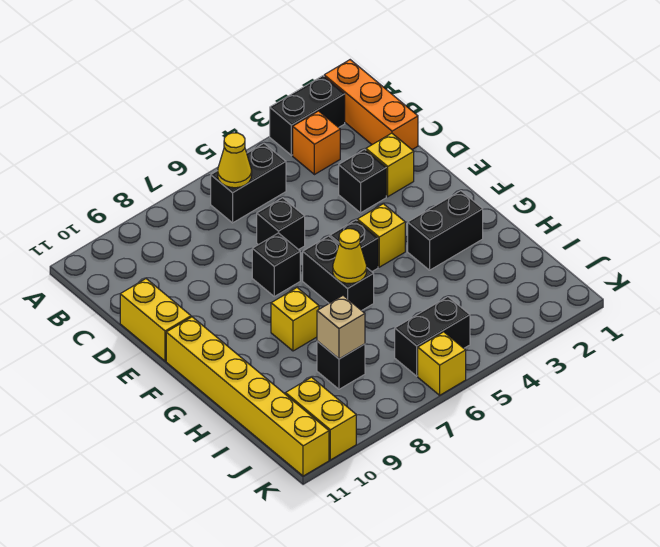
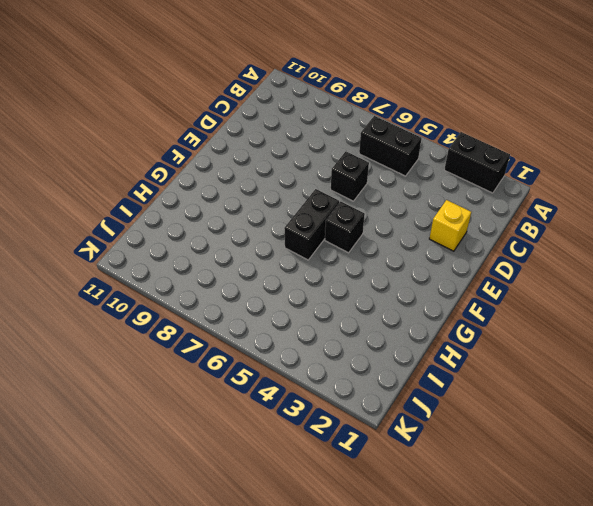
none -> orange 1x3 brick [324,60,418,150]
none -> orange 1x1 brick [293,111,340,175]
none -> black 1x1 brick [339,149,386,213]

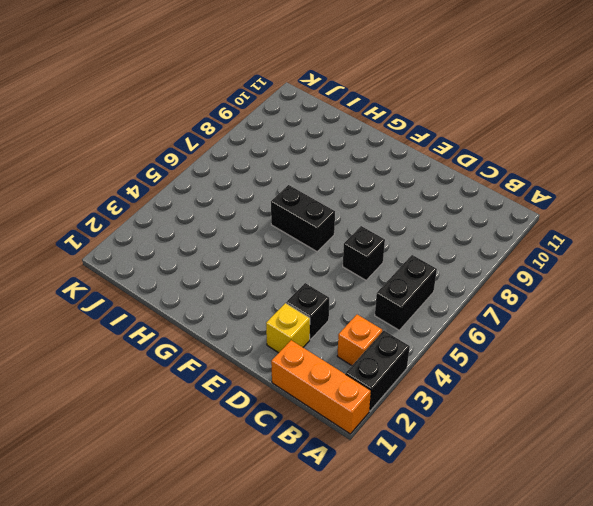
none -> yellow 1x2 brick [120,279,191,361]
none -> black 1x1 brick [252,233,300,296]
none -> yellow 1x1 brick [357,204,405,267]

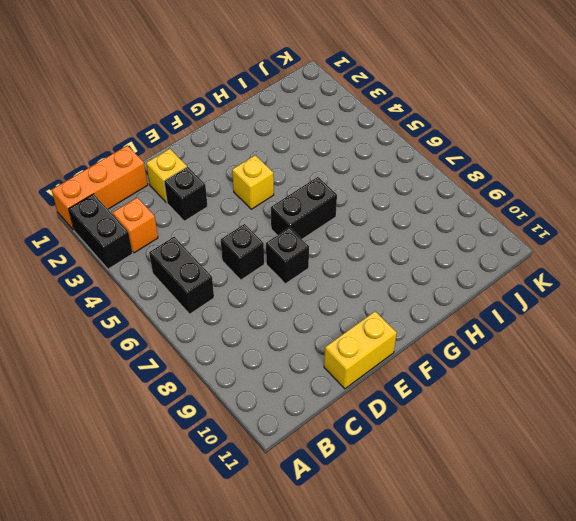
none -> black 1x1 brick [330,220,378,272]
none -> yellow 1x6 brick [166,317,329,476]
none -> black 1x2 brick [408,191,483,270]

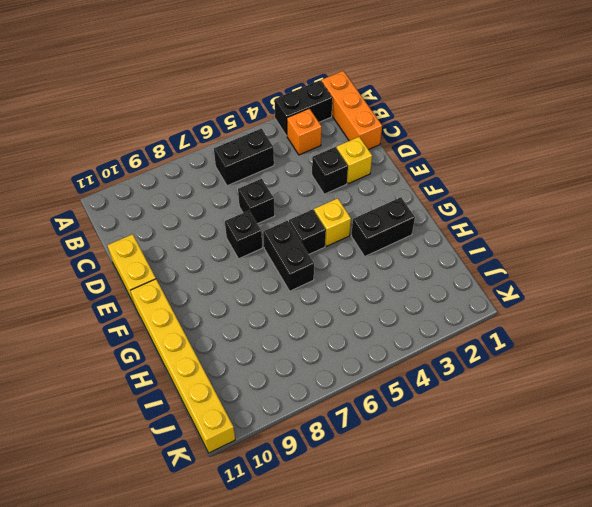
none -> yellow 1x1 brick [271,288,319,351]
none -> black 1x1 brick [317,341,365,389]
none -> black 1x2 brick [395,297,470,376]

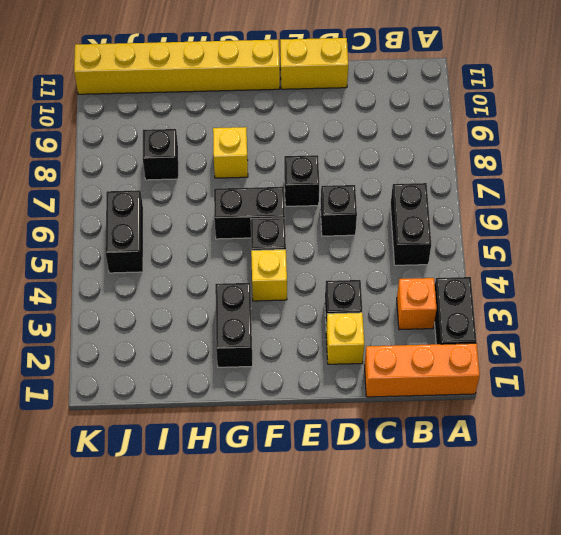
none -> yellow 1x2 brick [286,377,356,460]
none -> yellow 1x1 brick [418,332,466,395]
none -> yellow 1x1 cone [218,133,252,188]

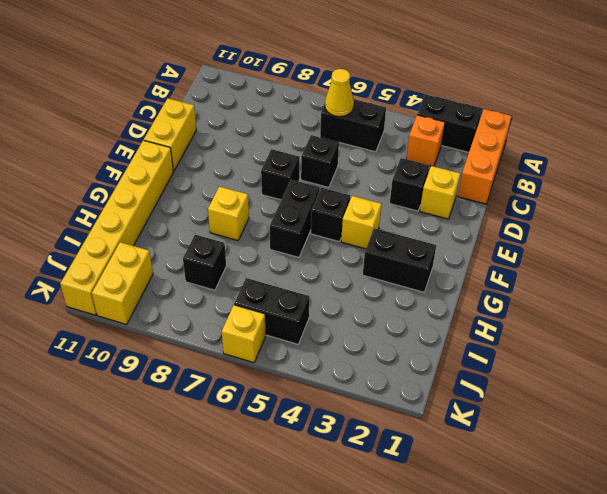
none -> yellow 1x1 cone [333,229,367,283]
none -> tan 1x1 brick [317,296,365,359]

